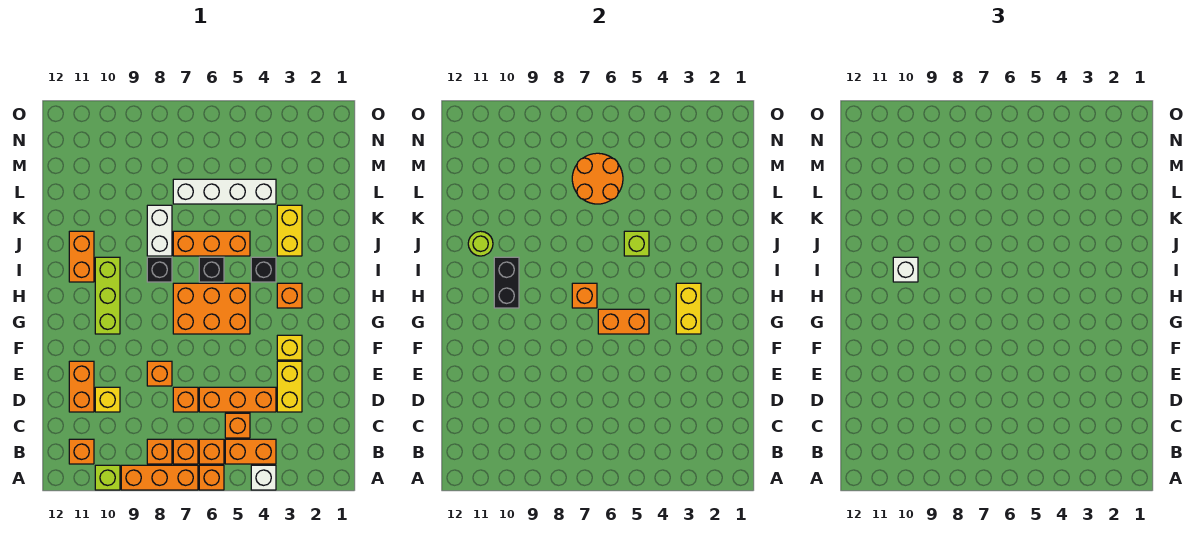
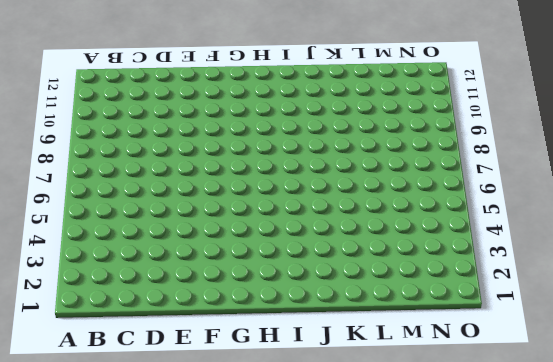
none -> white 1x1 brick [251,465,276,490]
none -> orange 1x1 brick [199,465,224,490]
none -> orange 1x3 brick [121,465,198,490]
none -> lime 1x1 brick [95,465,120,490]

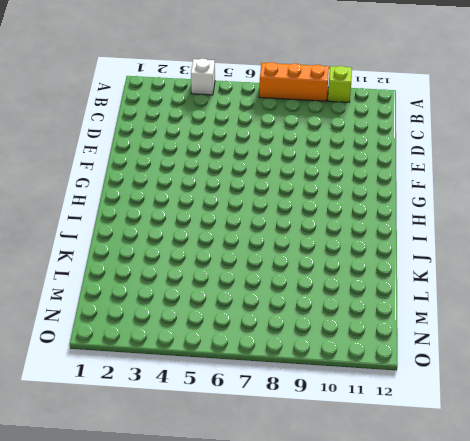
none -> orange 1x1 brick [199,465,224,490]
none -> orange 1x2 brick [225,439,276,464]
none -> orange 1x1 brick [199,439,224,464]
none -> orange 1x1 brick [173,439,198,464]

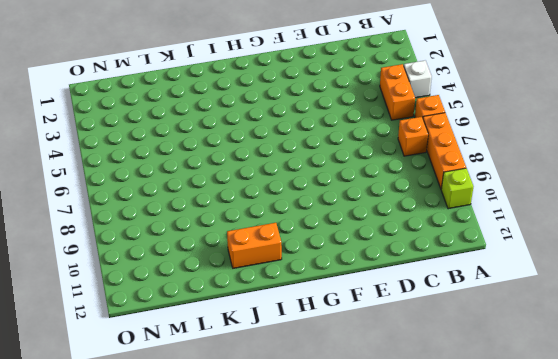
none -> orange 1x1 brick [199,439,224,464]
none -> orange 1x1 brick [147,439,172,464]
none -> orange 1x1 brick [69,439,94,464]
none -> orange 1x1 brick [225,413,250,438]

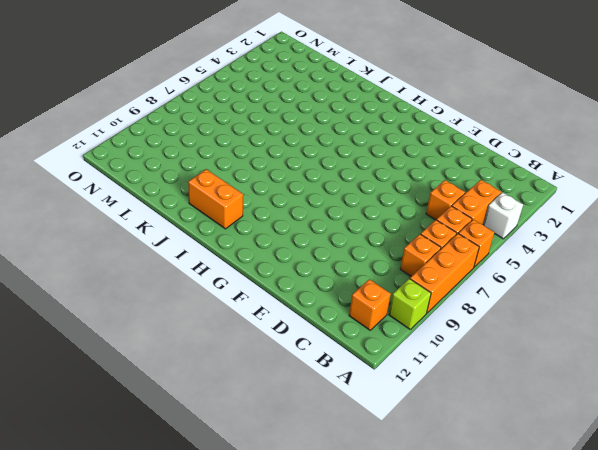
none -> yellow 1x2 brick [277,361,302,412]
none -> orange 1x3 brick [199,387,276,412]
none -> orange 1x1 brick [173,387,198,412]
none -> yellow 1x1 brick [95,387,120,412]

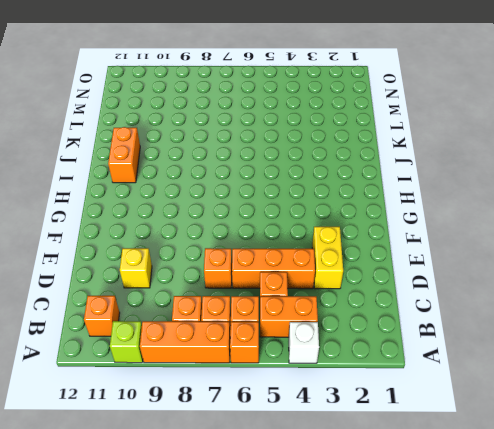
none -> orange 1x2 brick [69,361,94,412]
none -> orange 1x1 brick [147,361,172,386]
none -> yellow 1x1 brick [277,335,302,360]
none -> orange 2x3 brick [173,283,250,334]

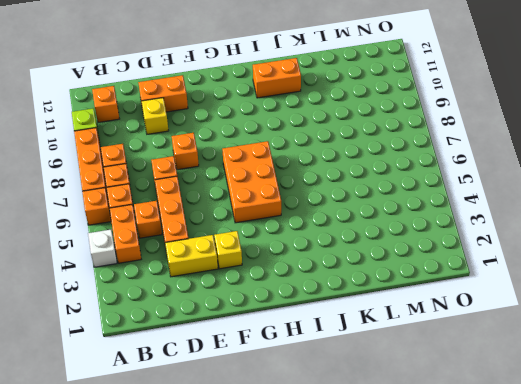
none -> lime 1x3 brick [95,257,120,334]
none -> orange 1x1 brick [277,283,302,308]
none -> black 1x1 brick [251,257,276,282]
none -> black 1x1 brick [199,257,224,282]

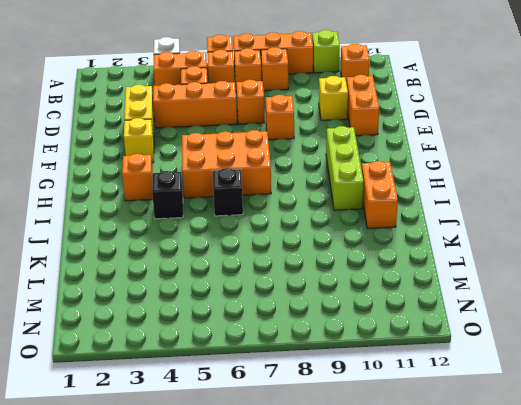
none -> black 1x1 brick [147,257,172,282]
none -> yellow 1x2 brick [277,205,302,256]
none -> orange 1x3 brick [173,231,250,256]
none -> white 1x2 brick [147,205,172,256]

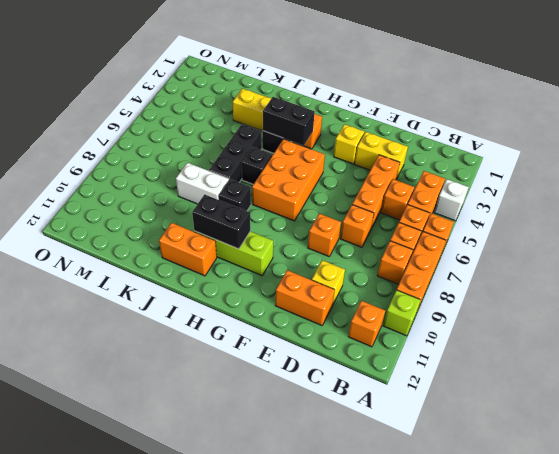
black 1x2 brick [263,97,315,145] -> none
black 1x3 brick [209,124,261,182] -> orange 1x3 brick [173,231,250,256]
none -> white 1x4 brick [173,179,276,204]
none -> yellow 1x2 brick [676,283,701,334]
none -> orange 1x2 brick [598,309,649,334]
none -> orange 1x1 brick [572,283,597,308]

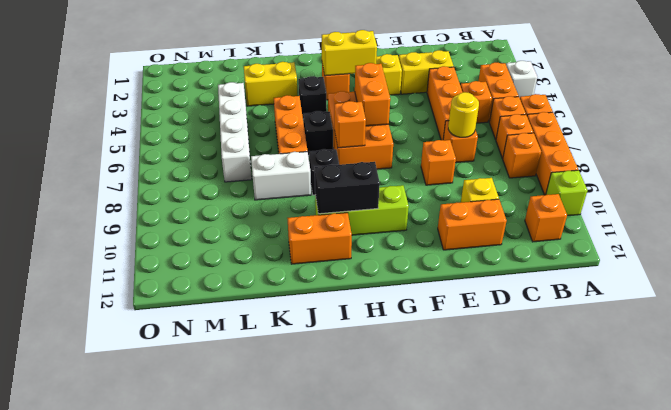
yellow 1x1 round brick [448,92,479,137] -> none
none -> lime 1x1 brick [624,231,649,256]
none -> lime 1x1 round brick [468,231,493,256]
none -> orange 2x2 round brick [572,153,623,204]
none -> white 1x1 brick [893,257,918,282]

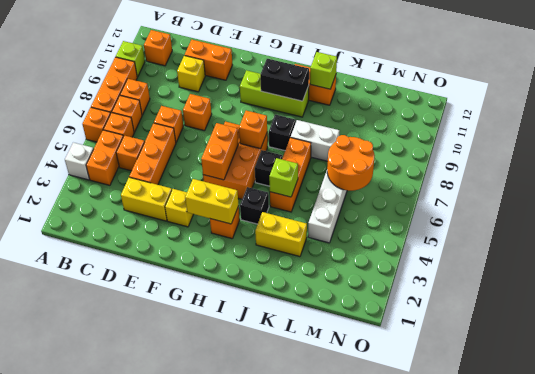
lime 1x1 brick [310,52,337,89] -> lime 1x1 round brick [468,231,493,256]
none -> white 1x1 brick [893,257,918,282]

